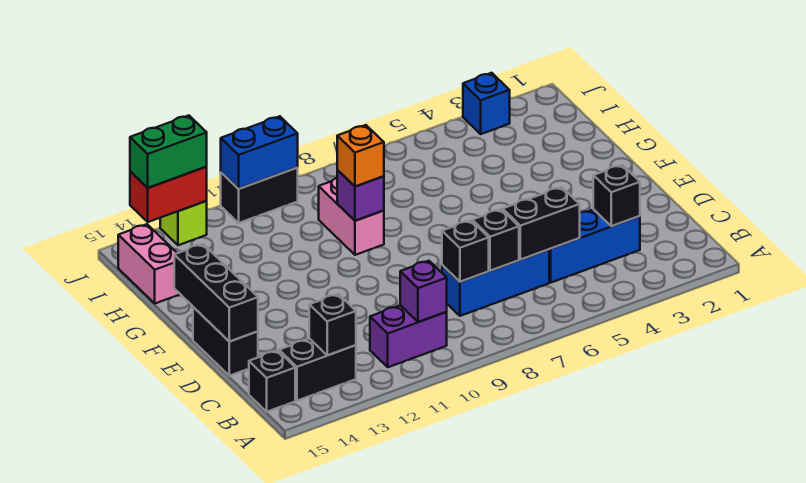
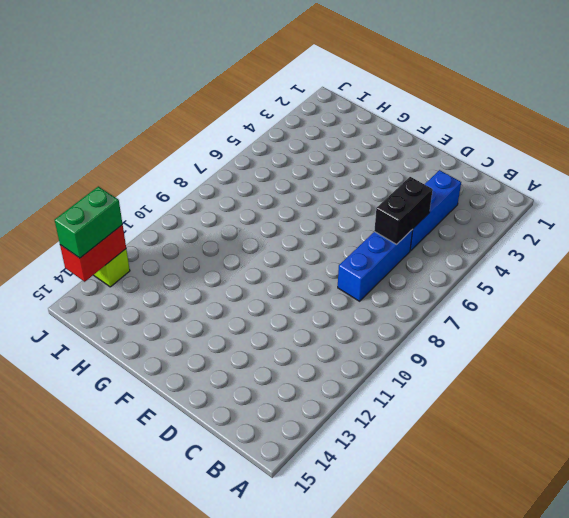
none -> purple 1x2 brick [370,305,447,367]
none -> black 1x2 brick [279,339,356,401]
none -> black 1x1 brick [249,350,295,412]

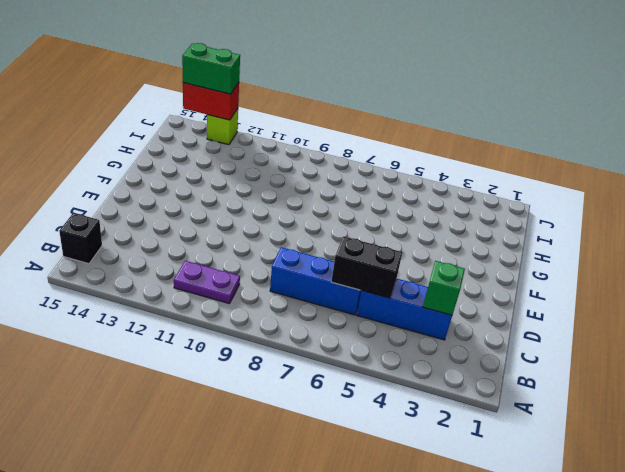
purple 1x2 plate [174,261,240,304] -> purple 1x2 brick [370,305,447,367]
green 1x1 brick [423,261,465,315] -> black 1x1 brick [593,165,640,226]
none -> black 1x2 brick [279,339,356,401]
none -> black 1x2 brick [193,307,258,376]
none -> pink 1x2 brick [319,178,384,255]

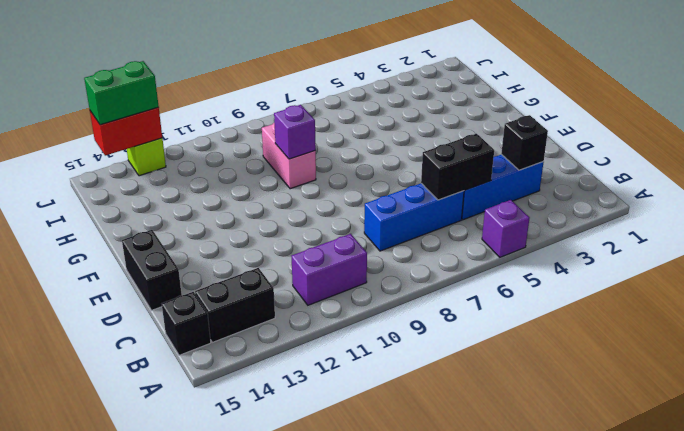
purple 1x1 brick [482,200,529,257] -> purple 1x1 brick moved to [400,261,447,322]
none -> pink 1x2 brick [118,224,180,303]
none -> blue 1x1 brick [463,73,510,134]
none -> black 1x2 brick [221,168,298,223]

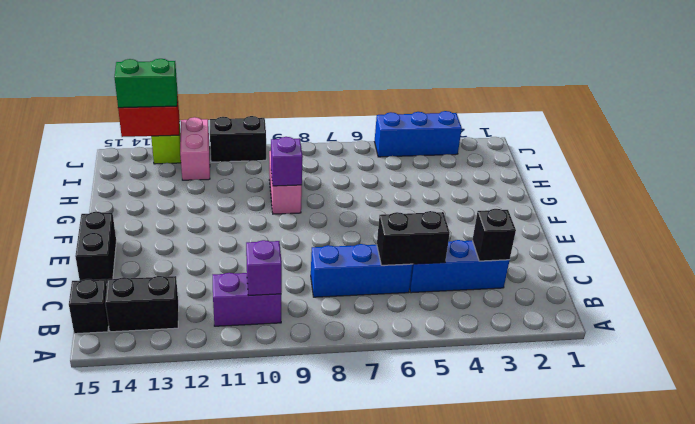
pink 1x2 brick [180,117,210,180] -> pink 1x2 brick moved to [118,224,180,303]
blue 1x3 brick [374,111,462,157] -> blue 1x1 brick [463,73,510,134]
none -> black 1x1 brick [309,294,356,355]
none -> black 1x1 brick [472,209,519,271]
none -> black 1x1 brick [442,220,489,282]

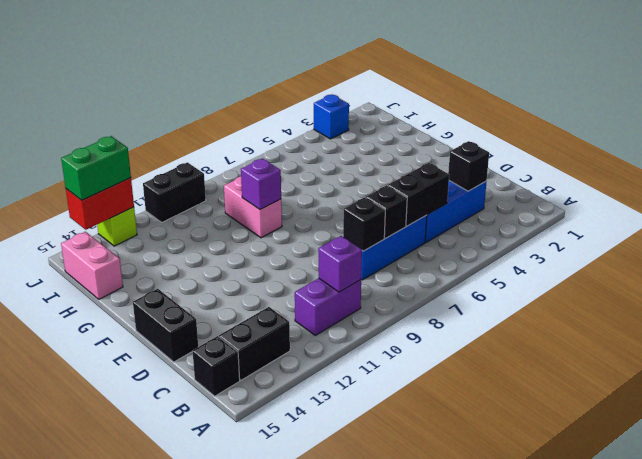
none -> black 1x1 brick [309,294,356,355]
none -> black 1x3 brick [174,244,258,342]
none -> blue 1x2 brick [221,116,298,189]

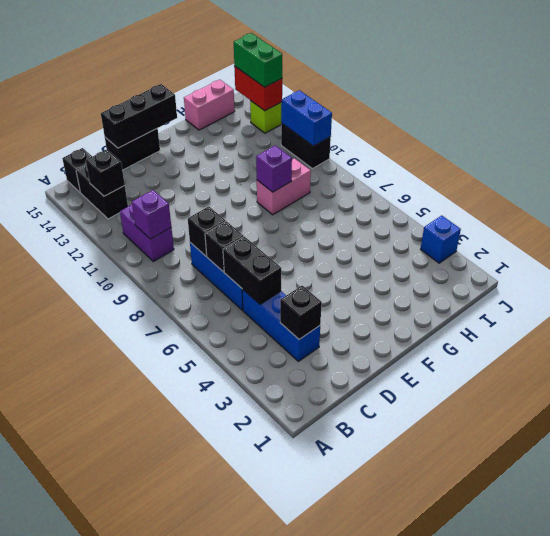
none -> orange 1x1 brick [337,125,384,187]

